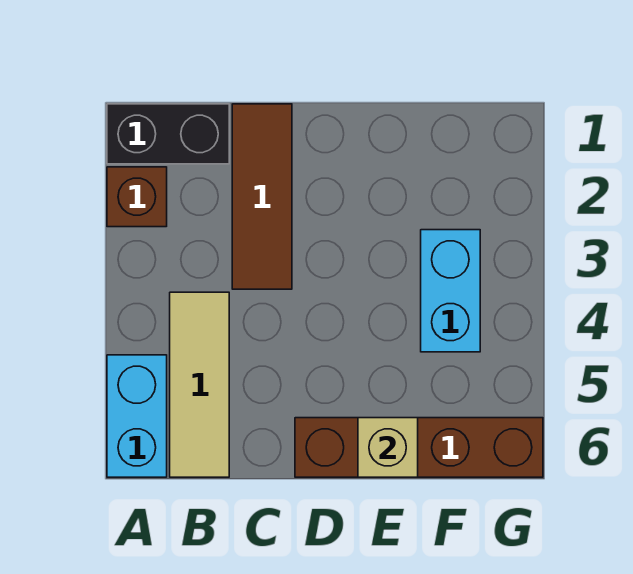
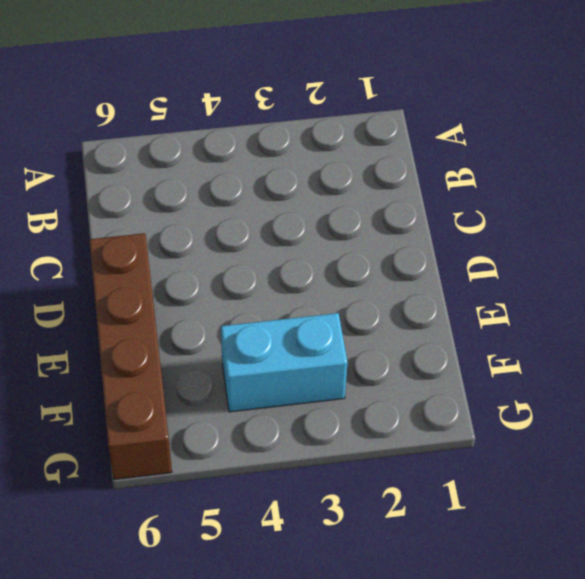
none -> black 1x2 brick [107,104,229,164]
none -> brown 1x1 brick [107,167,167,227]

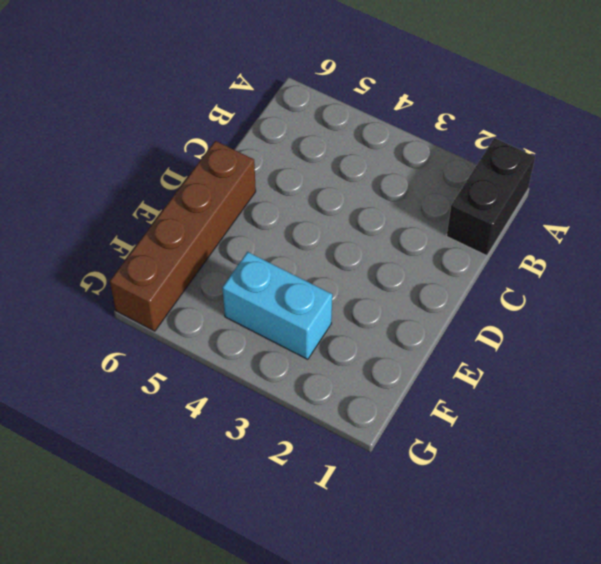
none -> brown 1x1 brick [107,167,167,227]
none -> cyan 1x2 brick [107,355,167,477]

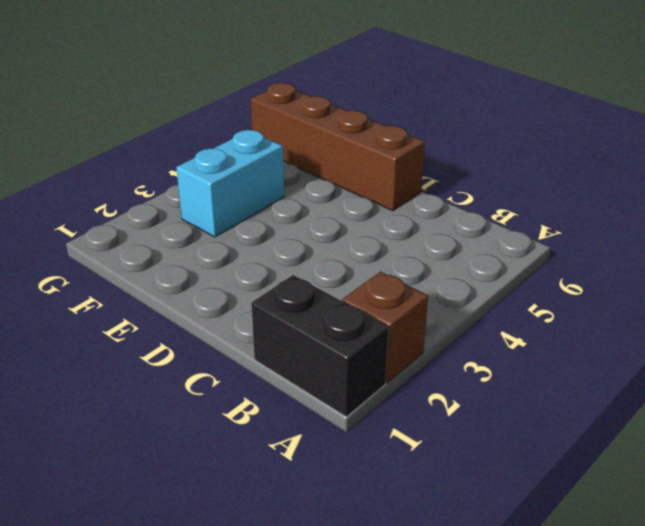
none -> cyan 1x2 brick [107,355,167,477]
none -> tan 1x3 tile [170,292,229,477]

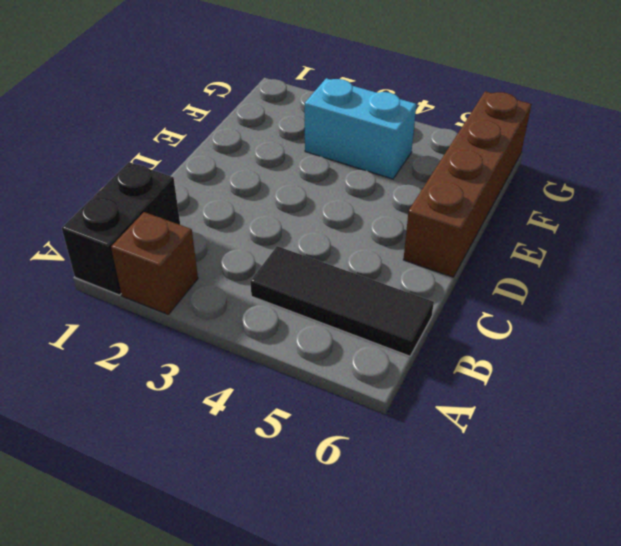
black 1x3 tile [250,246,434,356] -> tan 1x3 tile [170,292,229,477]
none -> cyan 1x2 brick [107,355,167,477]
none -> brown 1x3 tile [232,104,292,289]

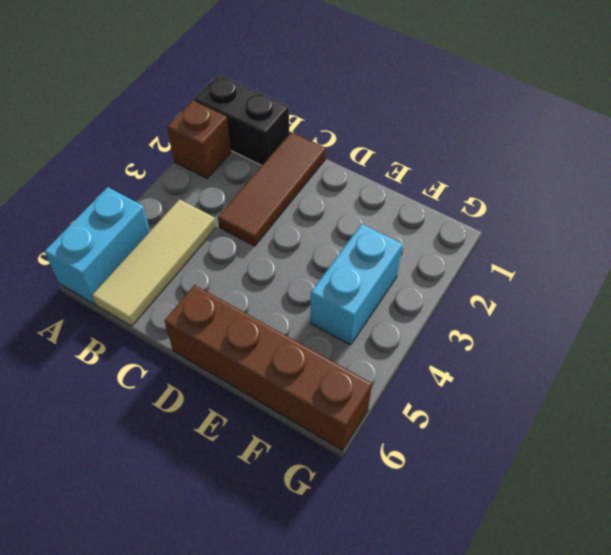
none -> tan 1x1 brick [358,418,418,477]

